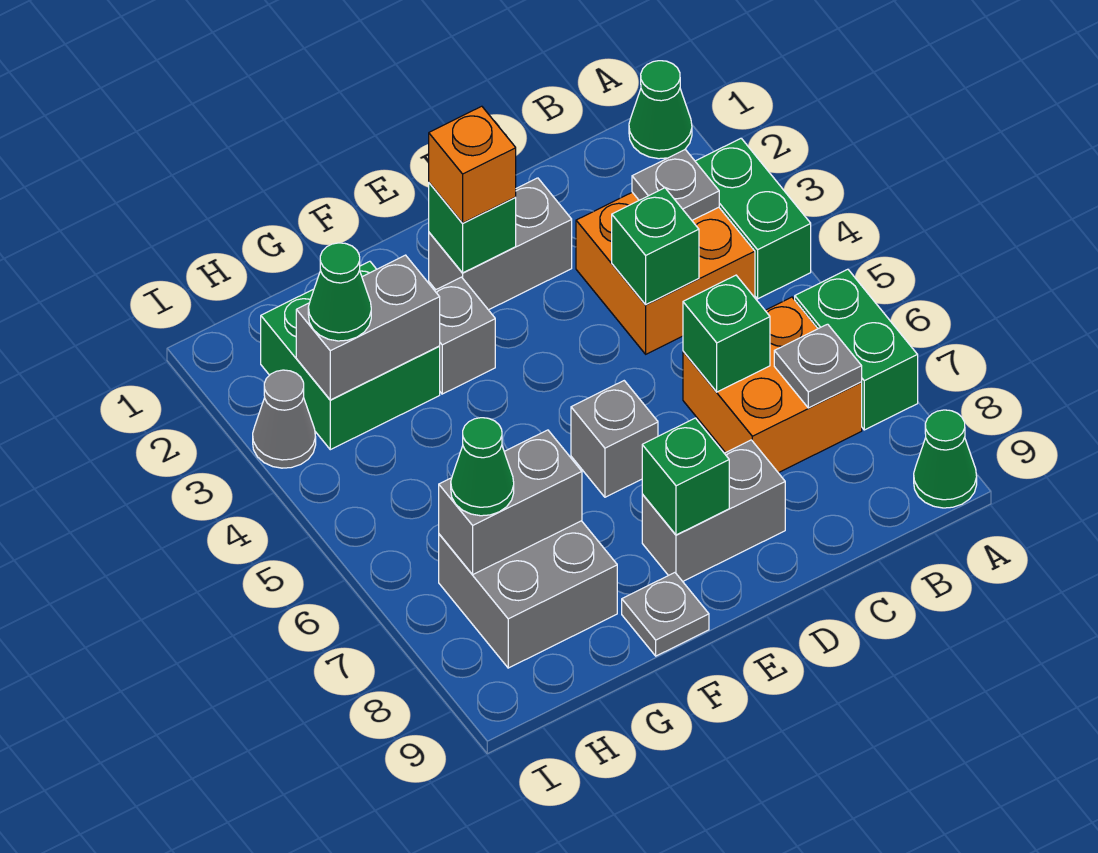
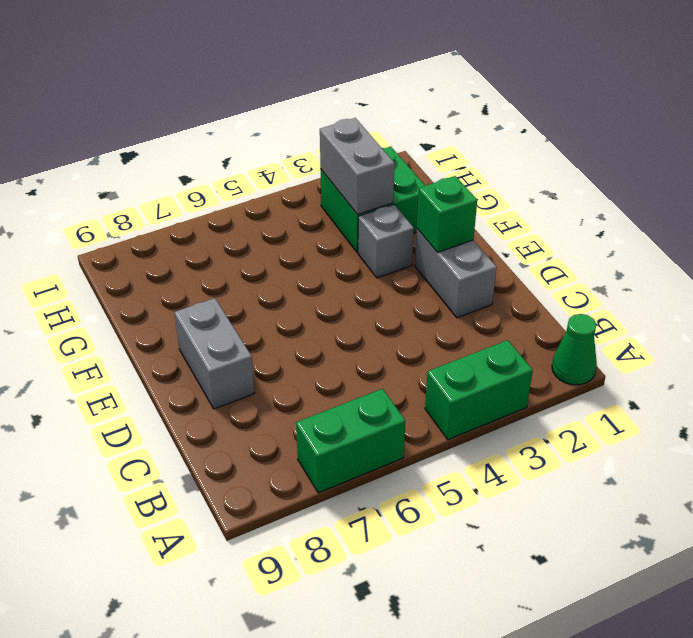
none -> green 1x1 cone [914,410,977,508]
none -> orange 2x2 brick [576,192,755,354]
none -> orange 2x2 brick [683,297,862,473]

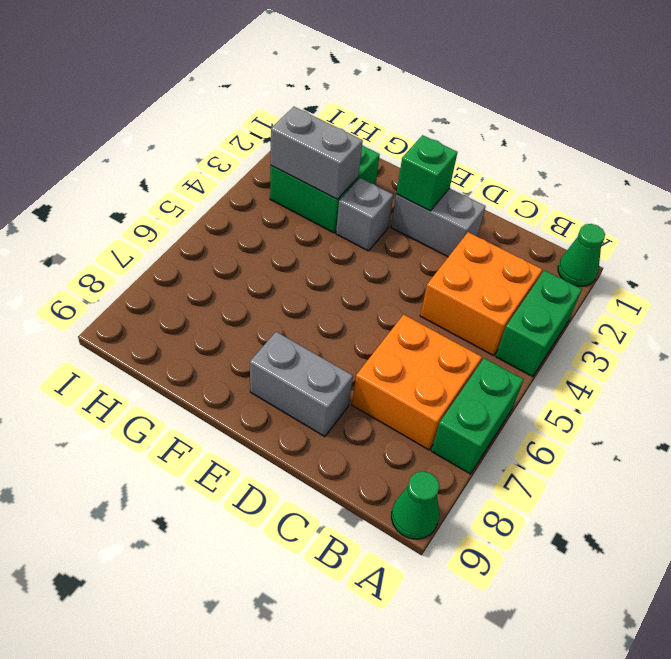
none -> grey 1x1 brick [571,381,658,497]
none -> grey 1x1 plate [622,573,709,656]
none -> grey 2x2 brick [439,521,617,668]

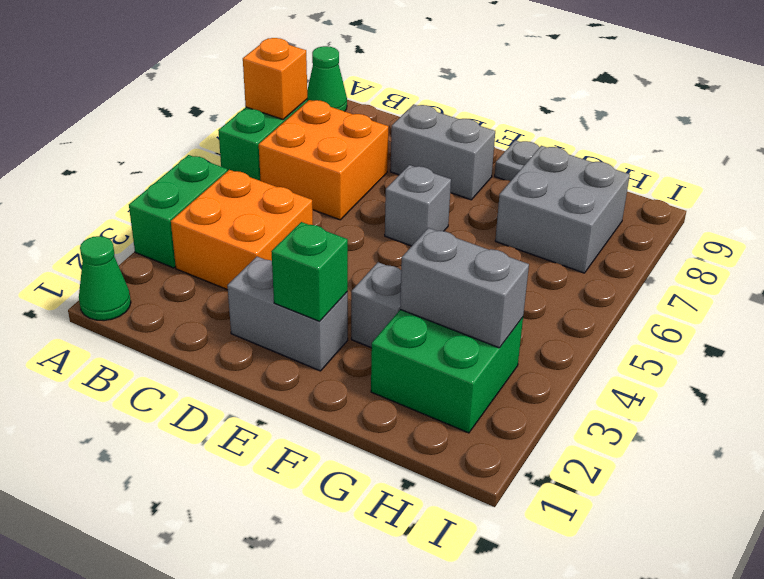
orange 1x1 brick [243,38,307,120] -> orange 1x1 brick moved to [429,106,516,223]
none -> grey 1x1 cone [253,370,316,468]
none -> grey 1x1 plate [632,150,719,220]
none -> grey 1x1 plate [774,324,862,408]

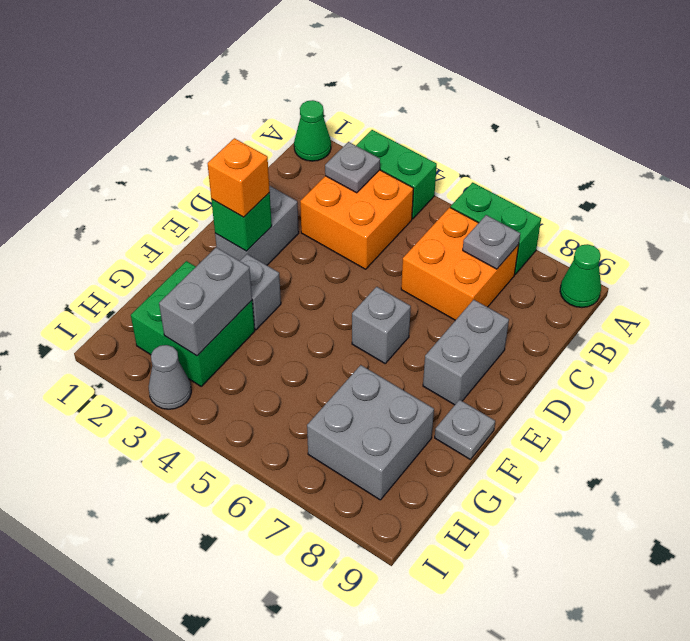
none -> green 1x1 brick [612,188,699,304]
none -> green 1x1 brick [683,275,770,392]
none -> green 1x1 brick [642,418,729,535]

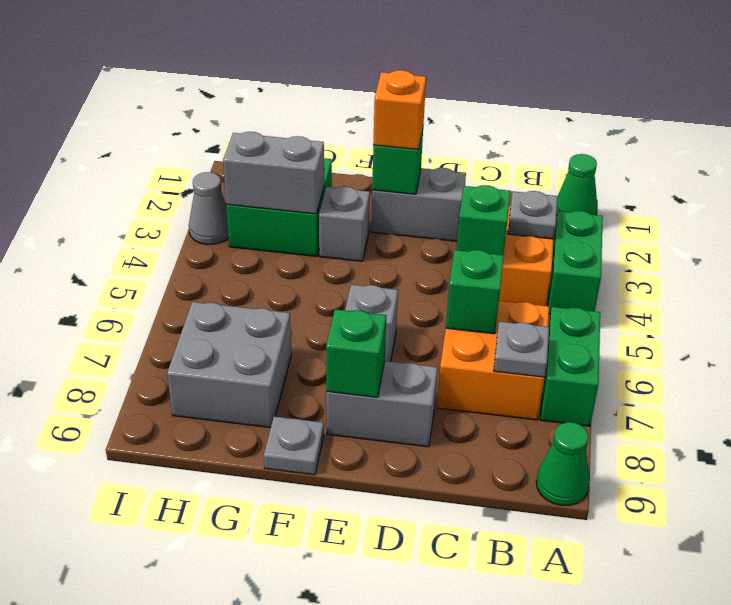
none -> grey 1x2 brick [439,430,582,575]
none -> green 1x1 cone [308,243,371,341]
none -> green 1x1 cone [451,418,514,516]

